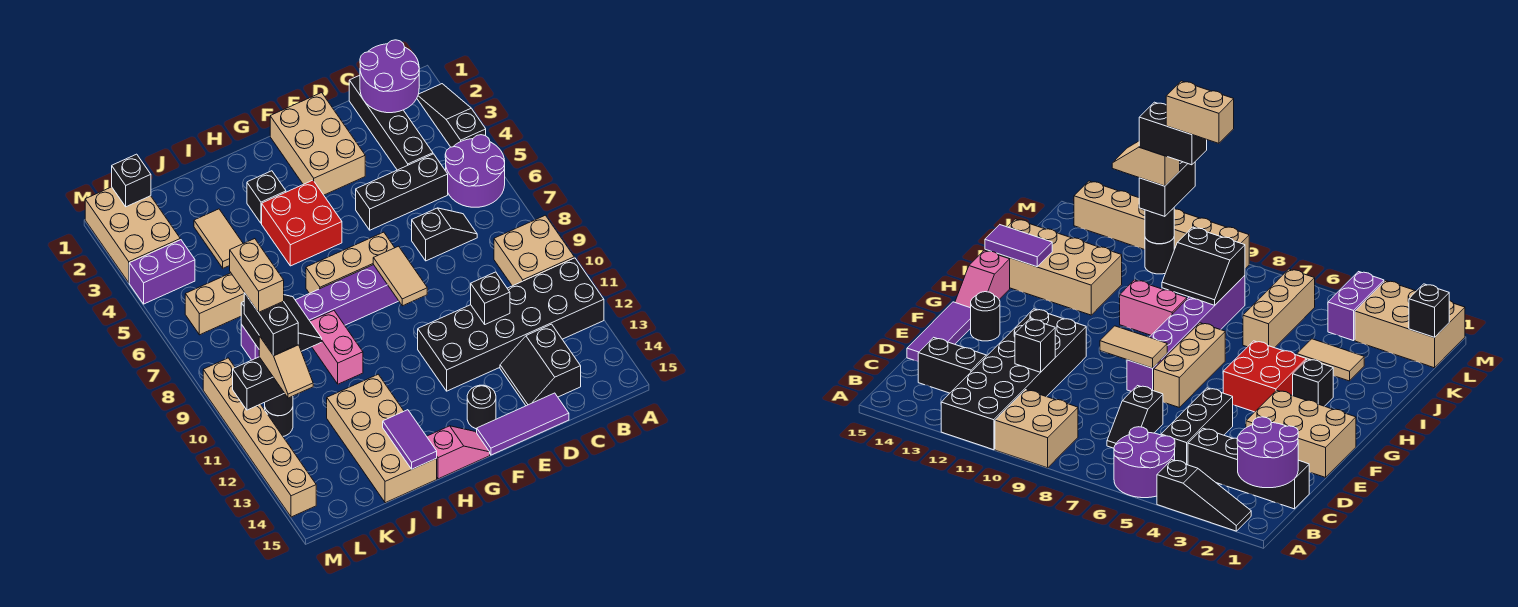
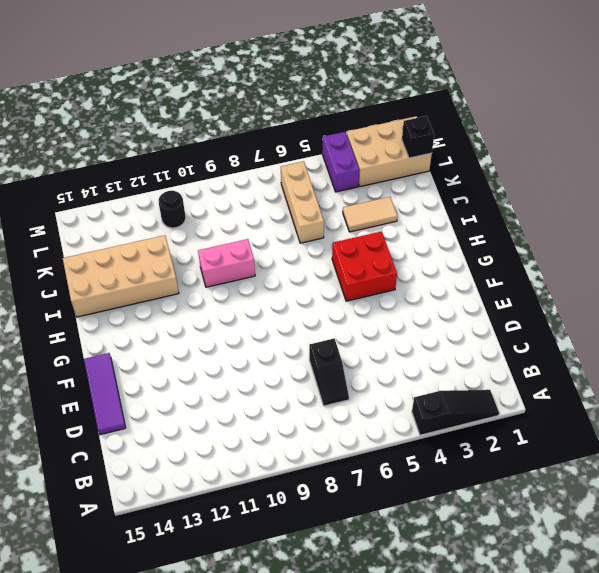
none -> purple 2x2 round brick [445,135,505,207]
none -> tan 2x2 brick [494,215,574,286]
none -> black 2x6 brick [418,258,604,391]
none -> black 1x4 brick [349,75,433,170]

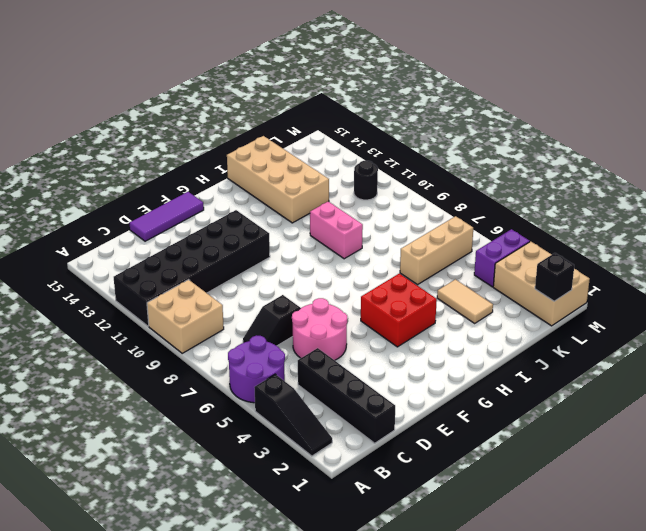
pink 2x2 round brick [292,298,347,360] -> black 1x3 brick [356,154,448,230]
none -> black 2x2 slope [500,324,581,406]
none -> tan 2x3 brick [270,93,365,195]
none -> tan 1x3 brick [306,232,395,293]
none -> purple 1x6 brick [241,265,398,360]

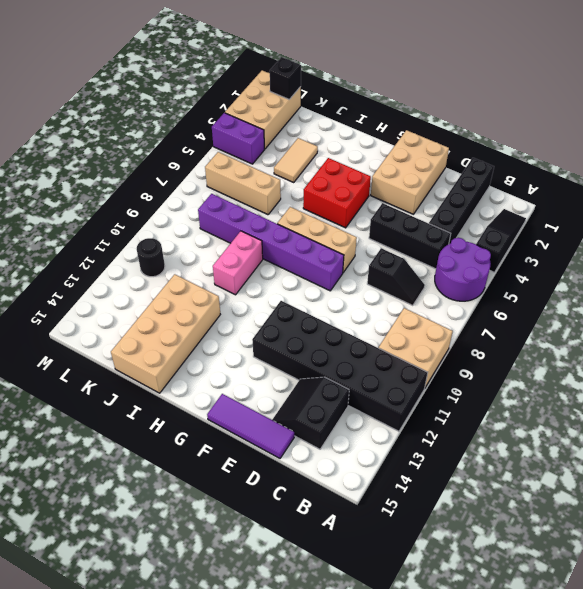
none -> black 1x1 round brick [467,385,496,429]
none -> pink 1x2 slope [427,426,490,479]
none -> black 1x1 brick [247,171,286,223]
none -> tan 1x6 brick [203,358,316,517]

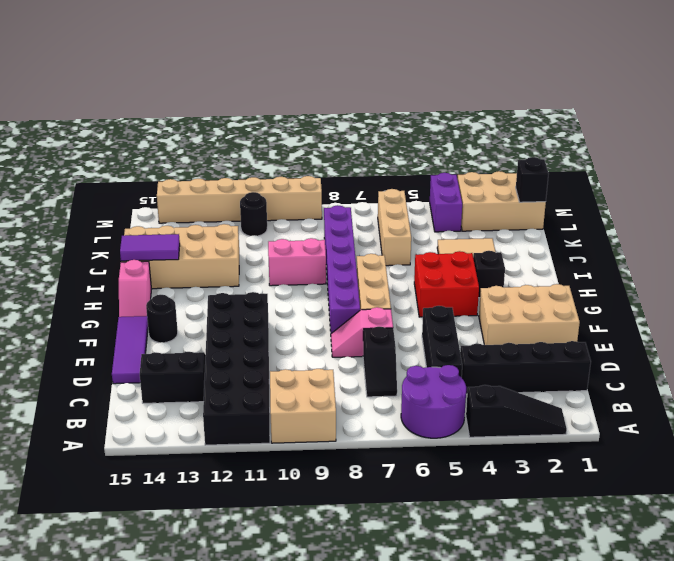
pink 1x2 slope [331,307,393,357] -> none
none -> purple 2x2 round brick [360,40,419,113]
none -> black 1x1 brick [471,272,510,324]
none -> tan 1x2 tile [373,246,427,306]
none -> black 2x2 slope [241,295,322,351]

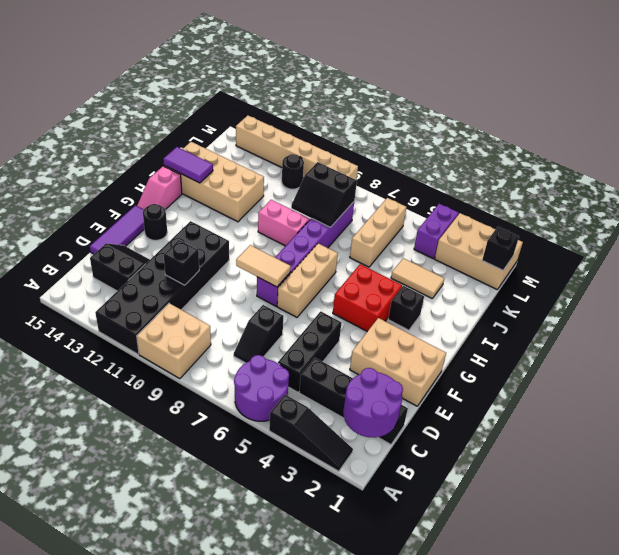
none -> black 1x1 round brick [265,393,293,416]
none -> black 1x2 brick [233,357,284,410]
none -> tan 1x2 slope [259,336,313,398]
none -> black 1x2 brick [244,293,298,355]

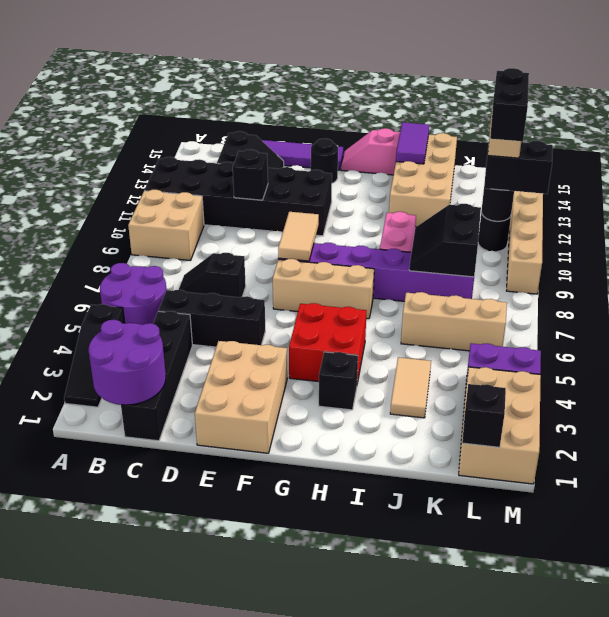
none -> tan 1x2 brick [230,239,284,312]

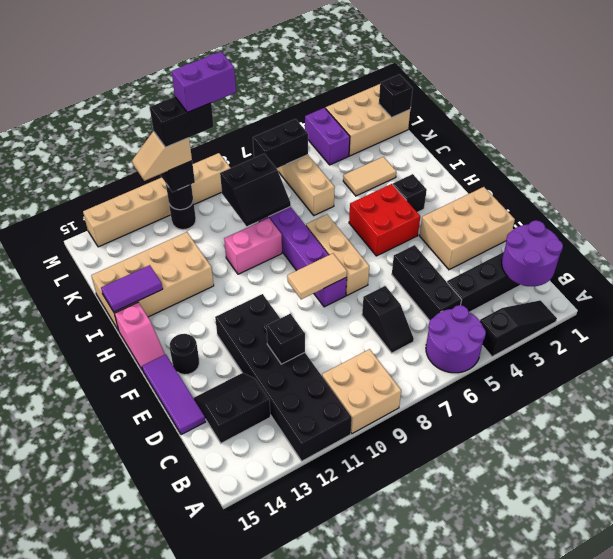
black 1x2 brick [253,119,308,168] -> none
purple 1x2 brick [172,52,236,112] -> tan 1x2 brick [230,239,284,312]

